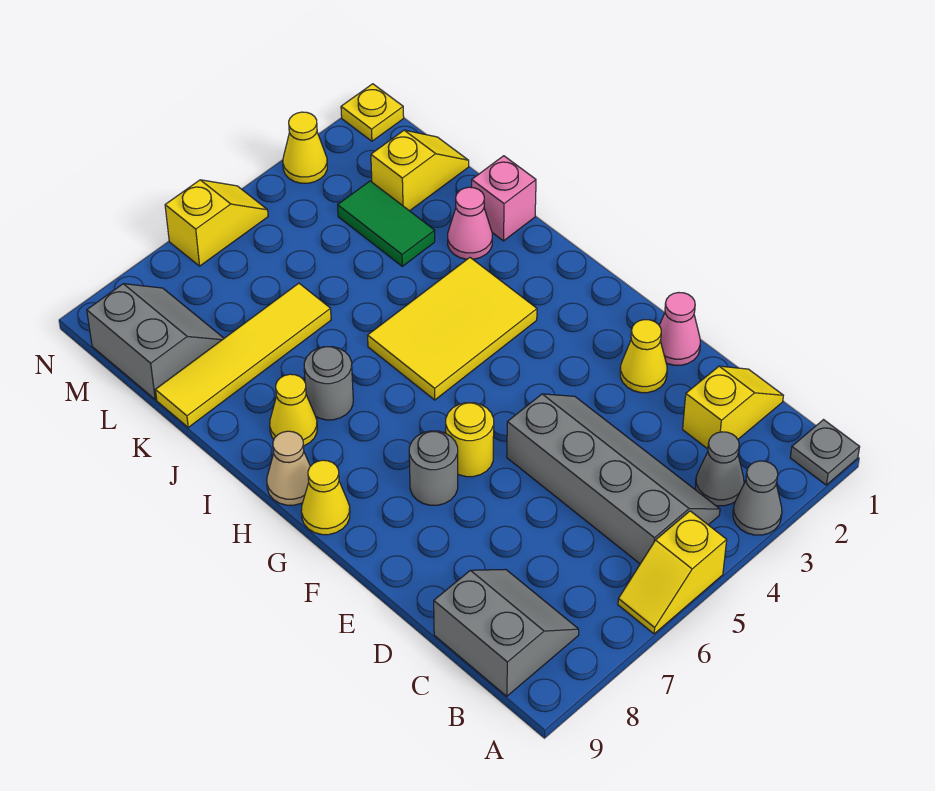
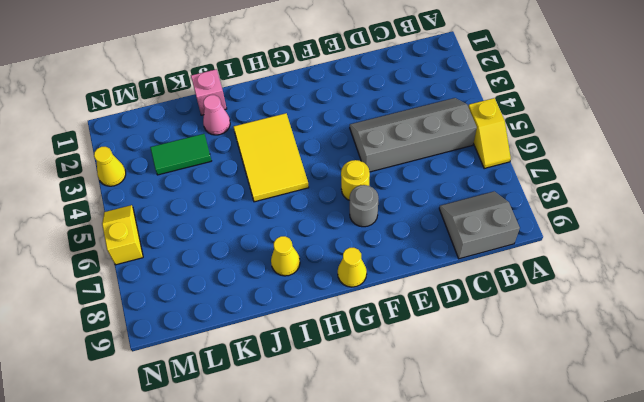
none -> grey 1x1 plate [790,420,860,485]
none -> grey 1x1 cone [733,461,782,535]
none -> grey 1x1 cone [696,432,744,506]

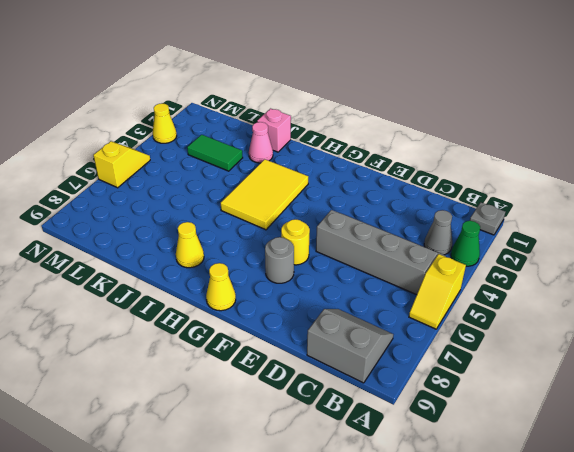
green 1x1 cone [451,221,480,266] -> grey 1x1 cone [733,461,782,535]
none -> yellow 1x2 slope [683,366,783,449]
none -> pink 1x1 cone [659,292,700,365]
none -> yellow 1x1 cone [620,320,667,393]

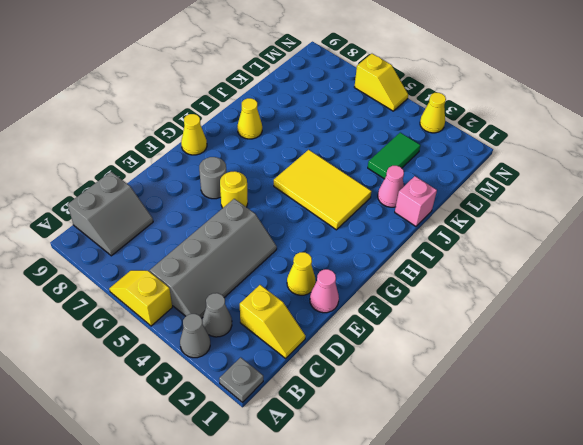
none -> tan 1x1 cone [267,431,310,505]
none -> grey 1x1 round brick [304,347,353,420]
none -> yellow 1x4 tile [156,283,331,427]

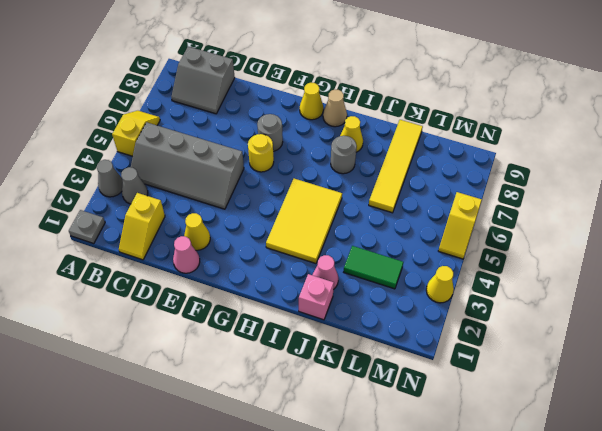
none -> yellow 1x2 slope [371,130,469,211]
none -> grey 2x2 slope [87,284,224,399]
none -> yellow 1x1 plate [341,84,404,141]

